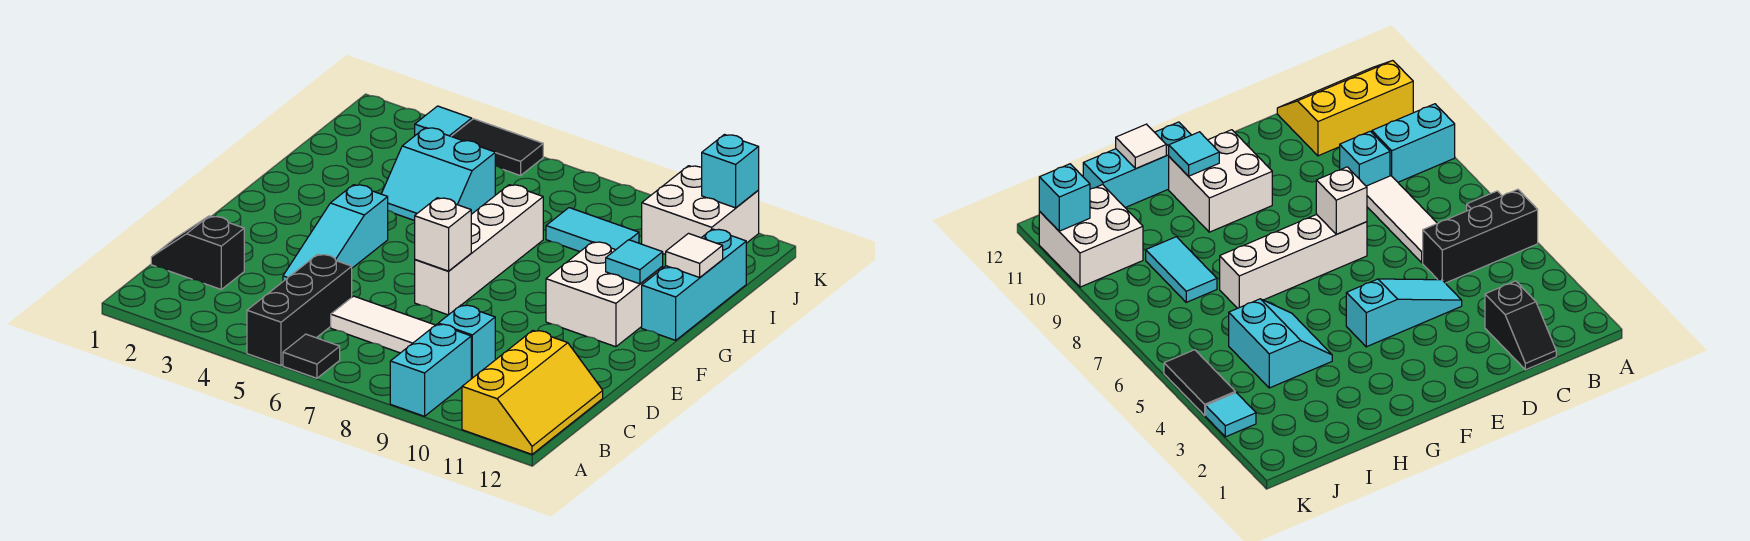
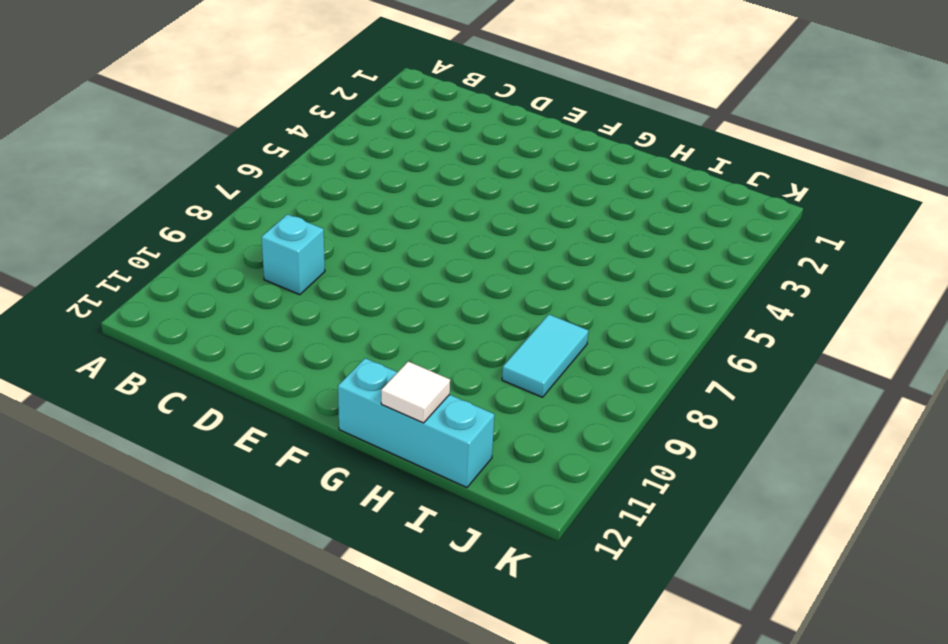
none -> black 1x3 brick [247,254,352,366]
none -> black 1x1 tile [283,334,340,378]
none -> cyan 1x2 brick [390,324,471,416]

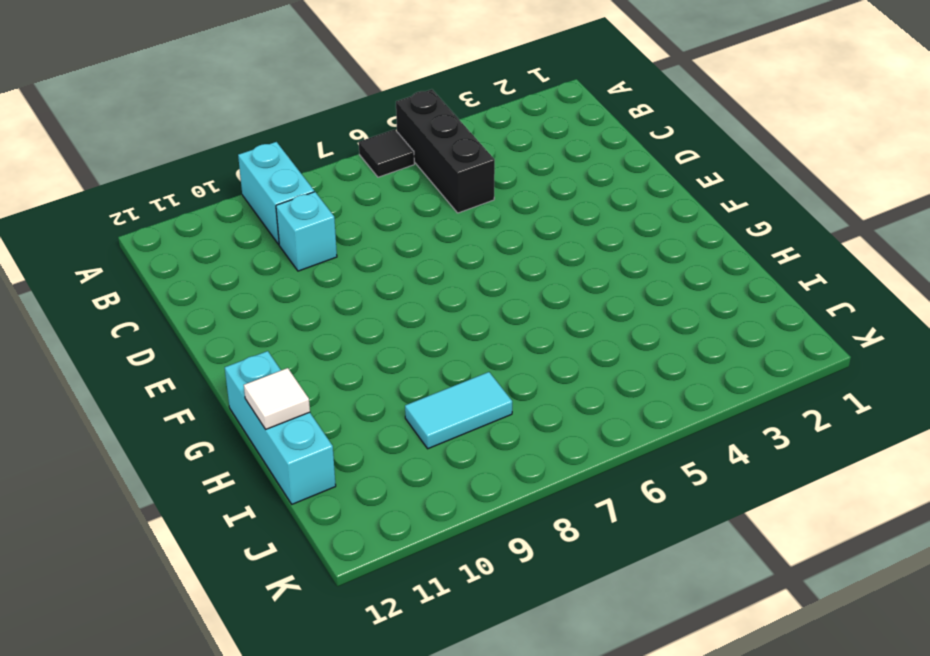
none -> yellow 2x3 slope [462,331,603,454]
none -> black 1x2 slope [151,216,244,289]
none -> white 1x3 tile [331,296,435,353]

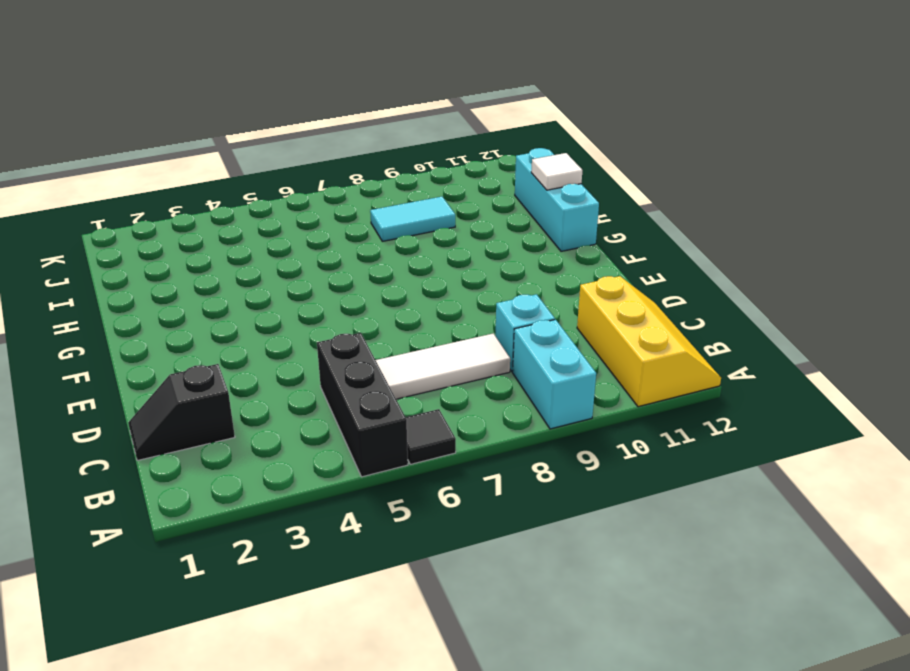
none -> cyan 1x3 slope [283,185,388,281]
none -> white 1x4 brick [415,185,543,315]
none -> white 2x2 brick [546,242,663,347]

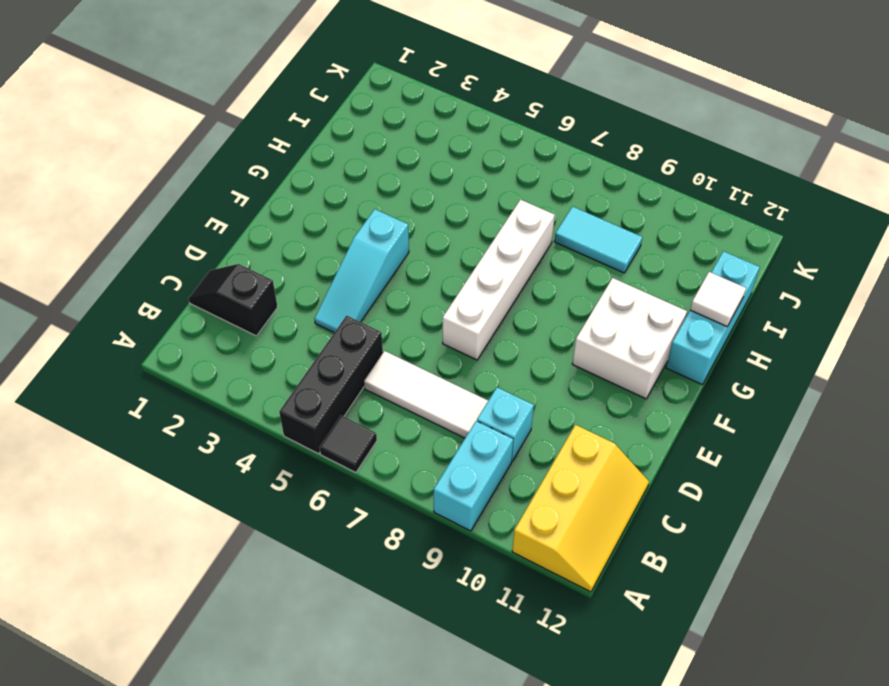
none -> cyan 2x2 slope [382,128,495,221]
none -> white 2x2 brick [642,166,759,254]
none -> cyan 1x1 tile [415,106,472,136]

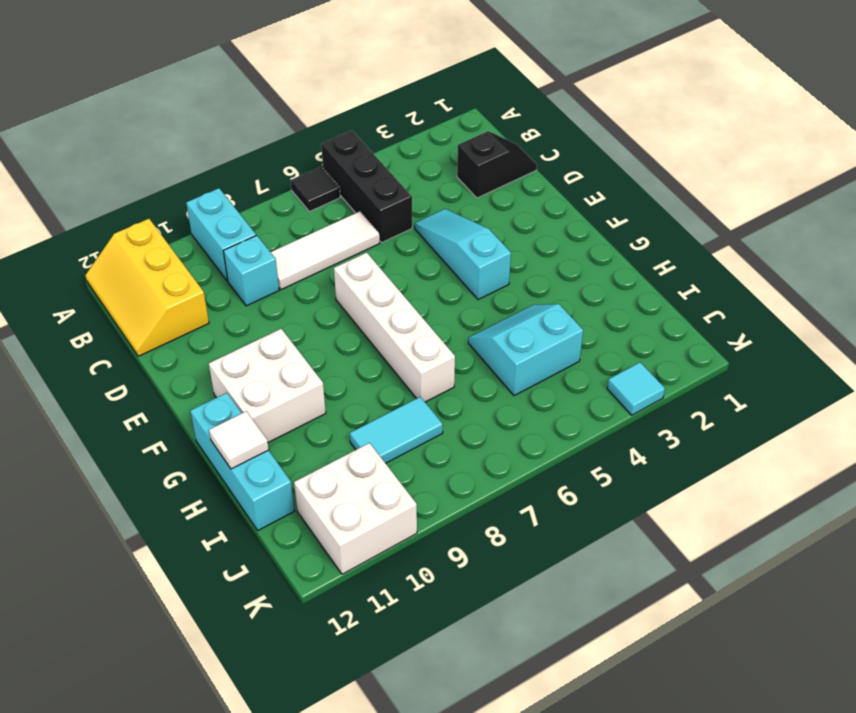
none -> black 1x2 tile [451,119,543,176]
none -> white 1x1 brick [415,198,471,271]
none -> cyan 1x1 tile [606,240,663,284]

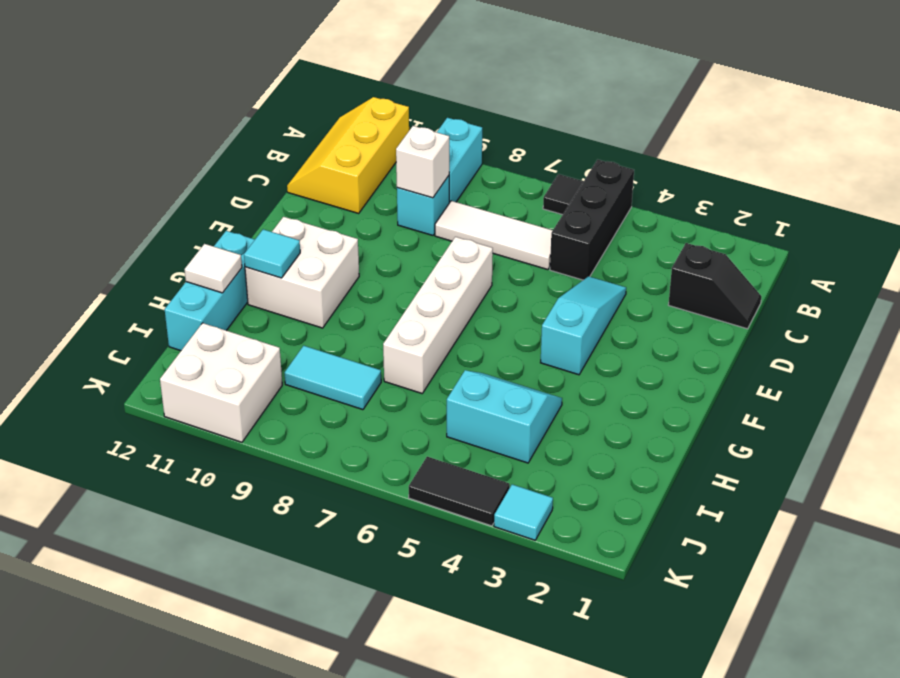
white 1x1 brick [396,126,449,198] -> white 1x1 brick moved to [415,198,471,271]
none -> cyan 1x1 brick [702,135,759,208]

